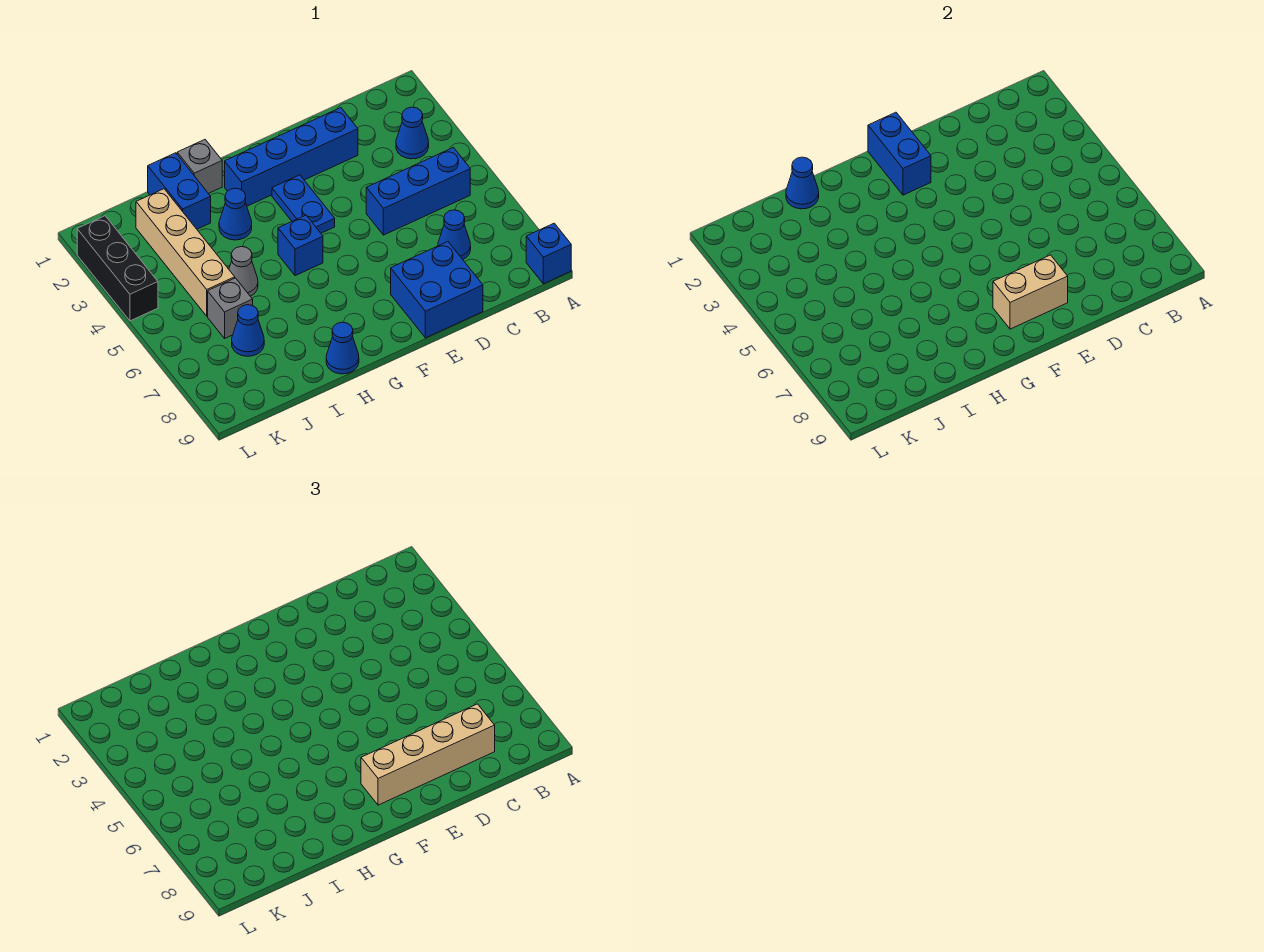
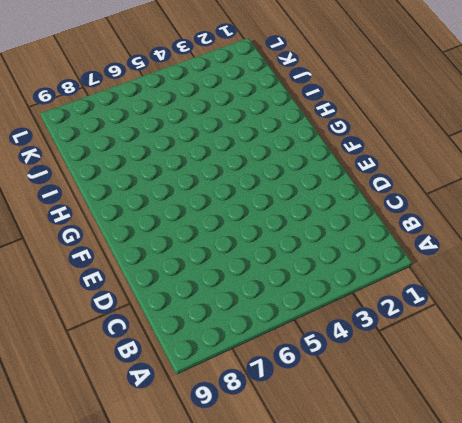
none -> blue 1x1 brick [526,223,571,284]
none -> blue 1x1 cone [396,107,429,159]
none -> blue 1x3 brick [366,147,470,235]

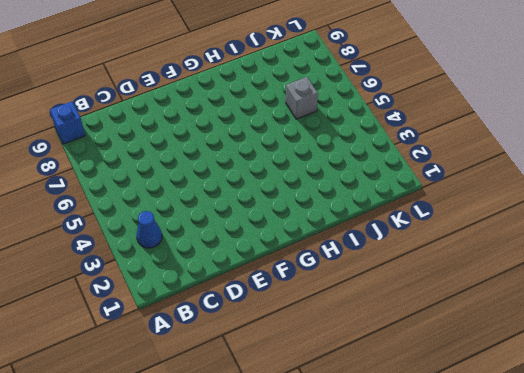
none -> blue 1x3 brick [366,147,470,235]
none -> blue 1x1 cone [438,210,471,259]
none -> blue 1x4 brick [225,108,358,206]

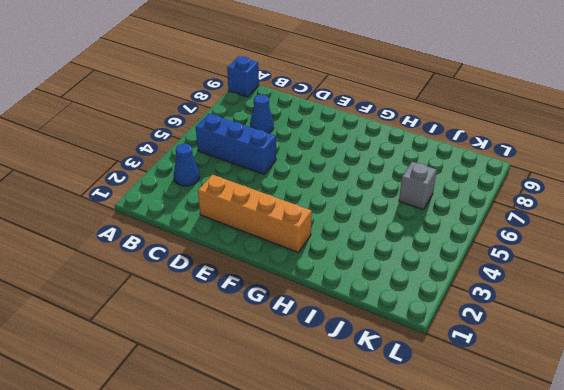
orange 1x4 brick [198,175,312,252] -> blue 1x4 brick [225,108,358,206]
none -> blue 2x2 brick [391,242,483,338]
none -> blue 1x2 plate [272,175,335,233]
none -> blue 1x1 brick [278,215,323,276]

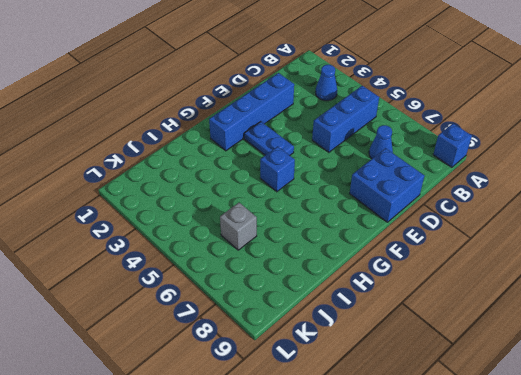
none -> grey 1x1 brick [177,140,222,194]
none -> blue 1x1 cone [219,188,252,240]
none -> blue 1x1 cone [326,322,359,374]

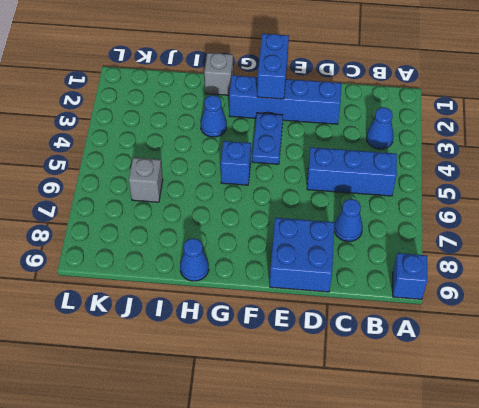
none -> blue 1x2 brick [148,153,211,229]
none -> grey 1x1 cone [229,247,258,296]
none -> tan 1x4 brick [136,189,235,316]

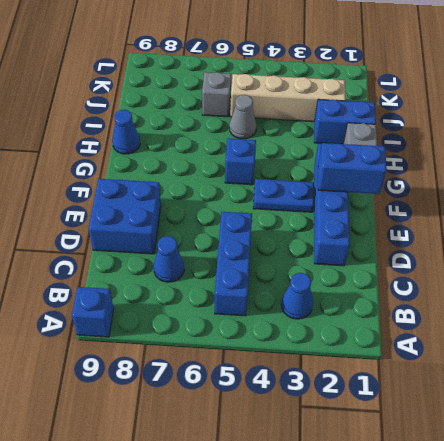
none -> blue 1x1 cone [219,188,252,240]
none -> blue 1x1 cone [232,305,264,356]
none -> black 1x3 brick [77,216,158,321]

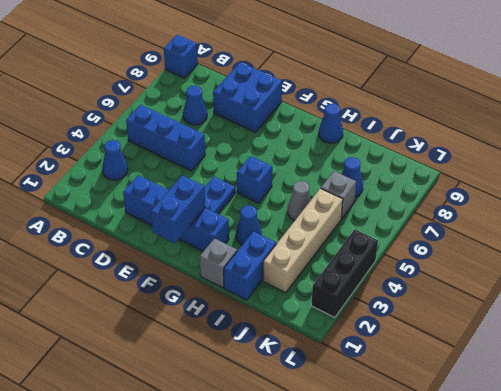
none -> tan 1x2 brick [993,255,1068,329]
none -> blue 1x1 cone [786,157,819,209]
none -> tan 1x4 brick [361,704,495,805]

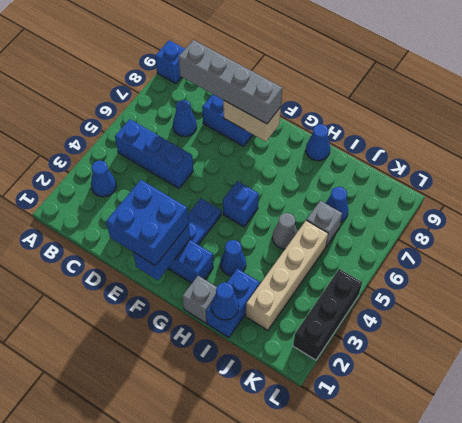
grey 1x4 brick [179,40,282,124] -> tan 1x4 brick [361,704,495,805]
blue 2x2 brick [106,180,189,266] -> none

